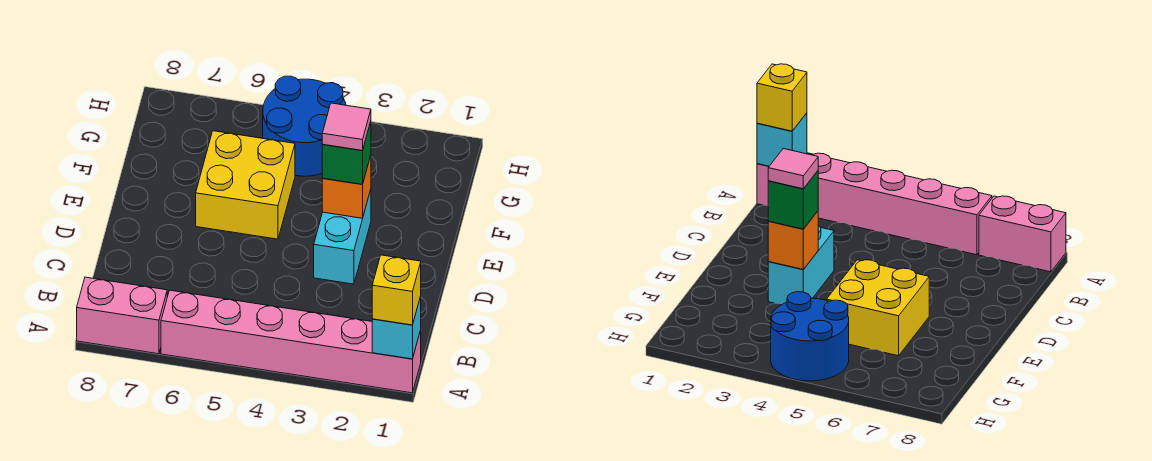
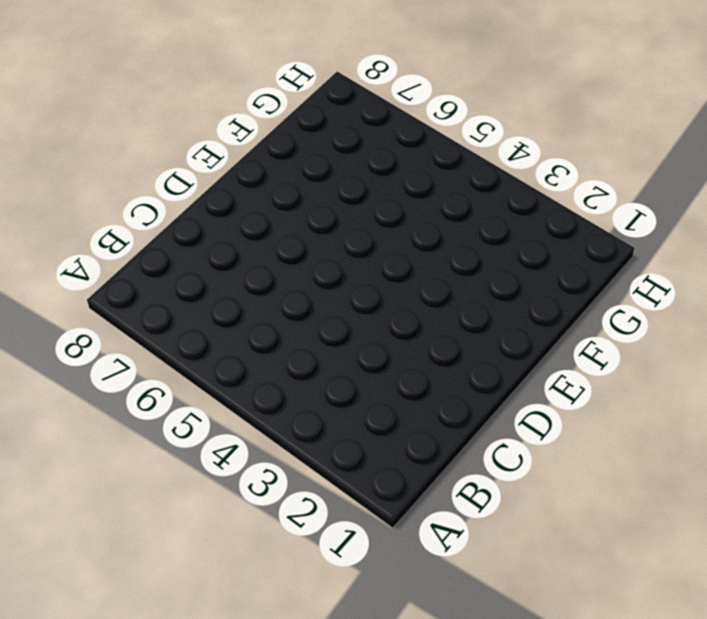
none -> pink 1x6 brick [161,290,421,393]
none -> pink 1x2 brick [77,277,167,354]

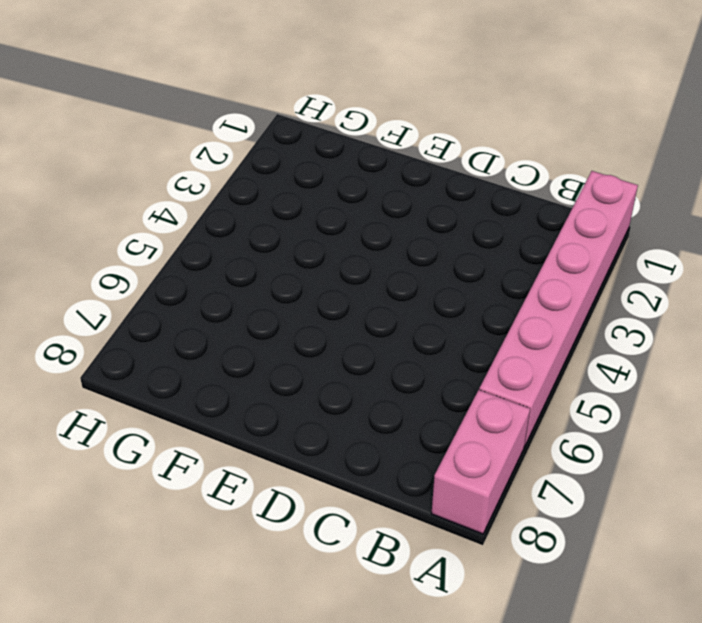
none -> cyan 1x2 brick [314,189,371,284]
none -> yellow 2x2 brick [196,131,295,239]

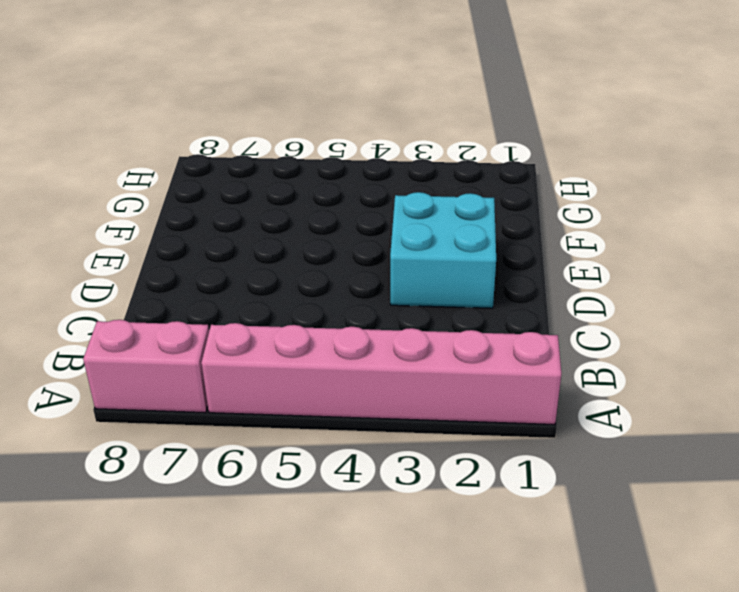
cyan 2x2 brick [390,192,496,308] -> cyan 1x2 brick [314,189,371,284]
none -> yellow 2x2 brick [196,131,295,239]
none -> blue 2x2 round brick [263,76,346,176]

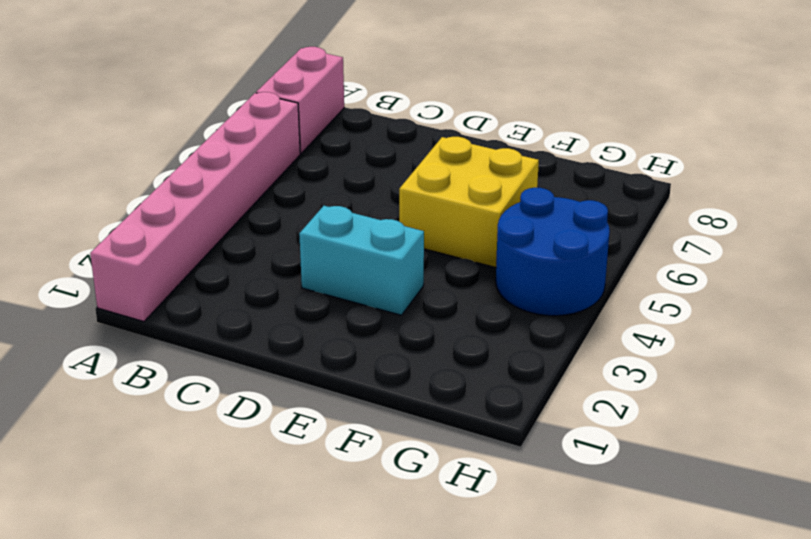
none -> cyan 1x1 brick [372,297,421,359]
none -> orange 1x1 brick [322,155,371,218]

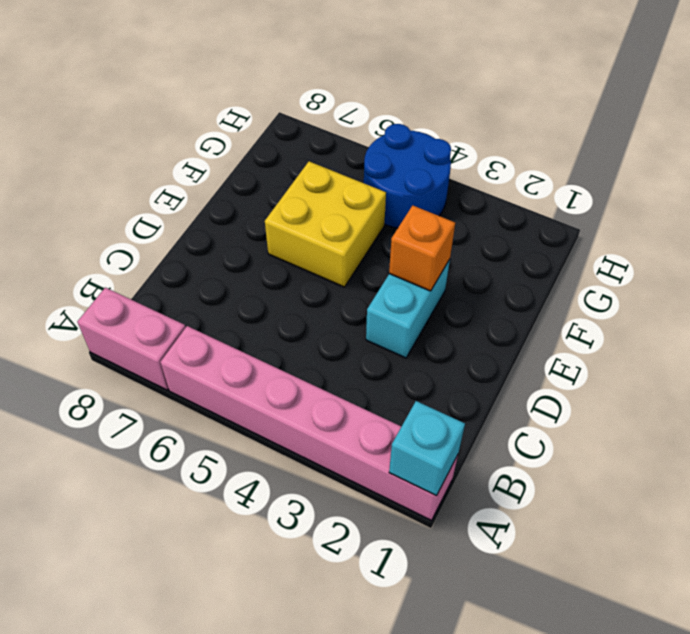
none -> yellow 1x1 brick [372,255,421,325]
none -> green 1x1 brick [322,122,371,184]

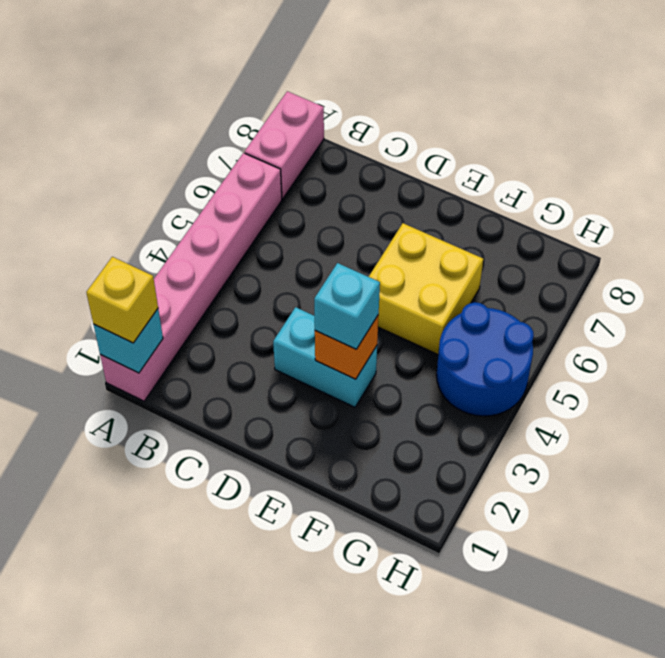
cyan 1x1 brick [314,263,380,349] -> green 1x1 brick [322,122,371,184]
none -> pink 1x1 tile [322,103,371,151]

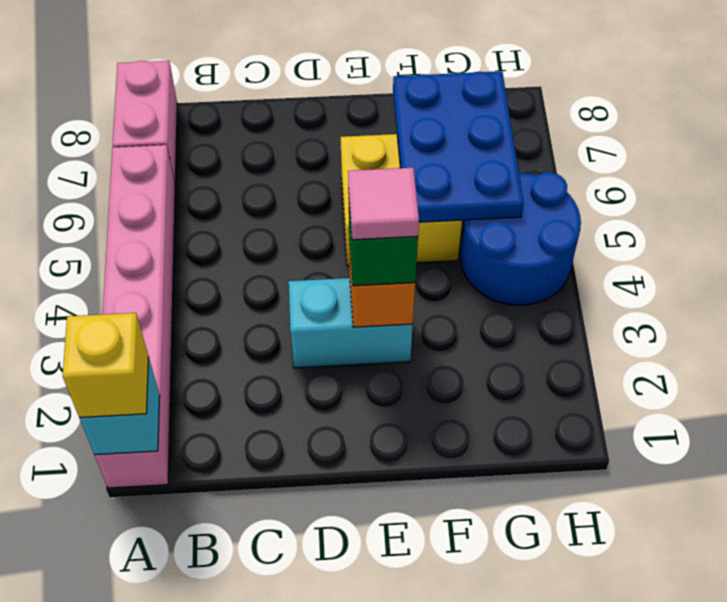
blue 2x3 plate [393,71,524,222] -> none

